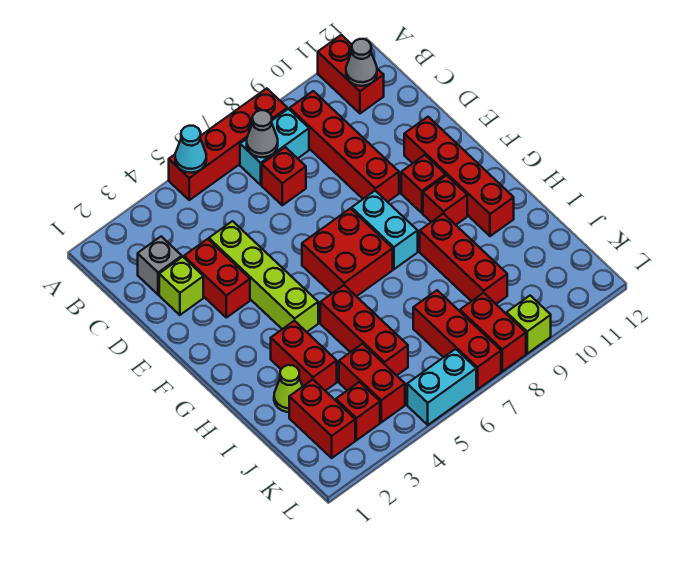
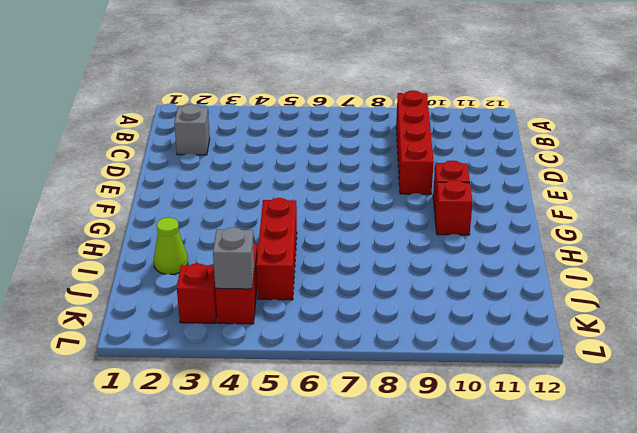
grey 1x1 brick [213,227,254,289] -> none
none -> red 1x4 brick [169,88,287,200]
none -> red 1x2 brick [318,35,384,113]
none -> cyan 1x2 brick [240,109,309,185]

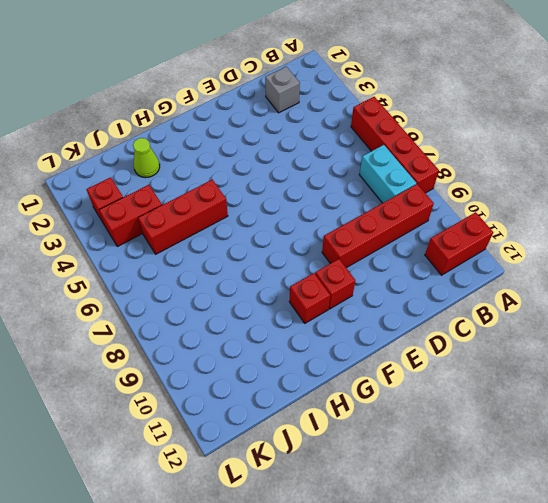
none -> red 1x1 brick [262,147,306,205]
none -> lime 1x1 brick [159,257,203,315]
none -> red 1x2 brick [184,239,250,318]

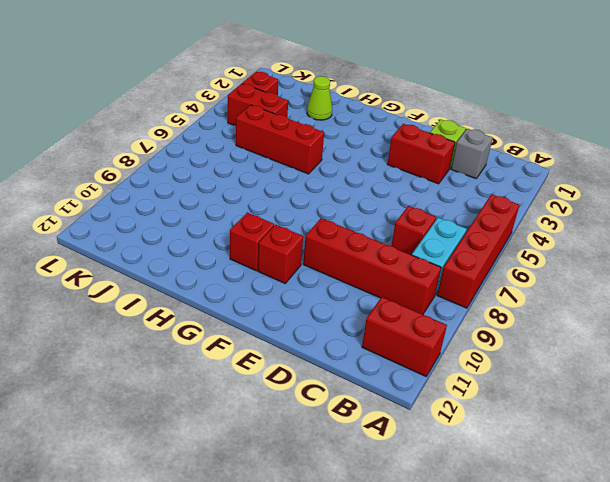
none -> lime 1x4 brick [209,221,318,332]
none -> red 1x4 brick [404,117,514,236]
none -> red 2x2 brick [302,208,393,296]

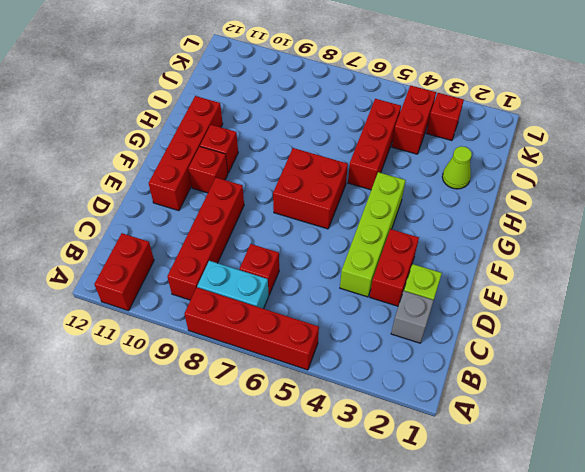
none -> cyan 1x2 brick [352,191,418,269]
none -> red 1x2 brick [271,321,337,391]
none -> red 1x3 brick [420,214,507,304]

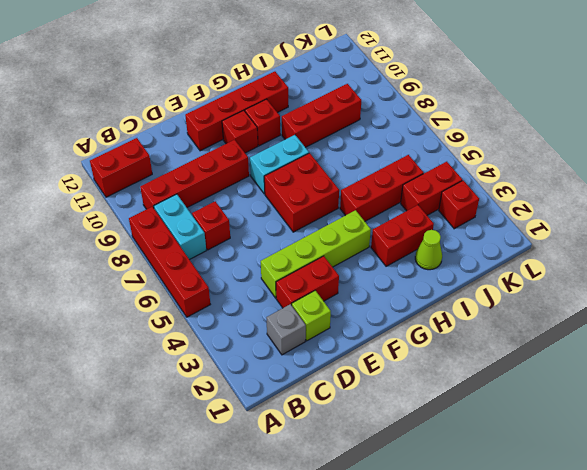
none -> red 1x2 brick [289,380,355,458]
none -> red 1x3 brick [413,290,501,389]
none -> red 1x2 brick [460,293,526,371]

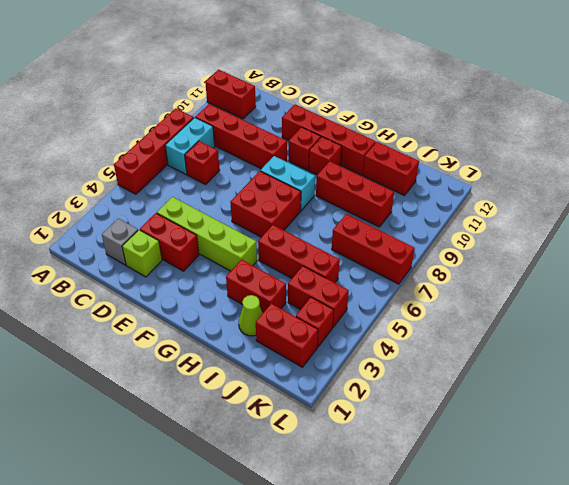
red 1x2 brick [363,142,419,196] -> red 1x2 brick moved to [460,293,526,371]
none -> cyan 1x2 brick [407,349,476,425]
none -> lime 1x1 brick [507,296,551,354]
none -> cyan 1x1 cone [175,126,206,173]

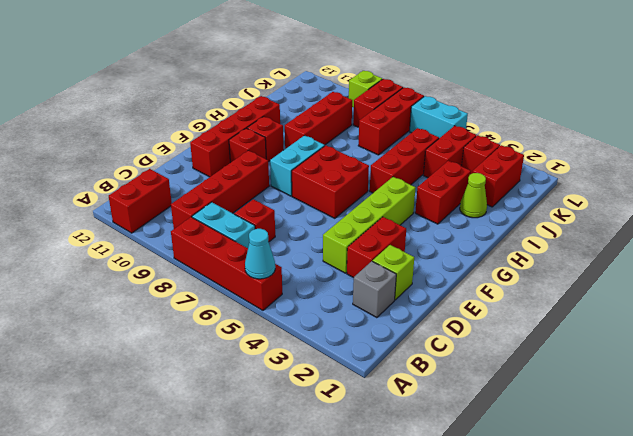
none -> grey 1x1 cone [247,110,278,157]
none -> grey 1x1 cone [346,39,377,86]

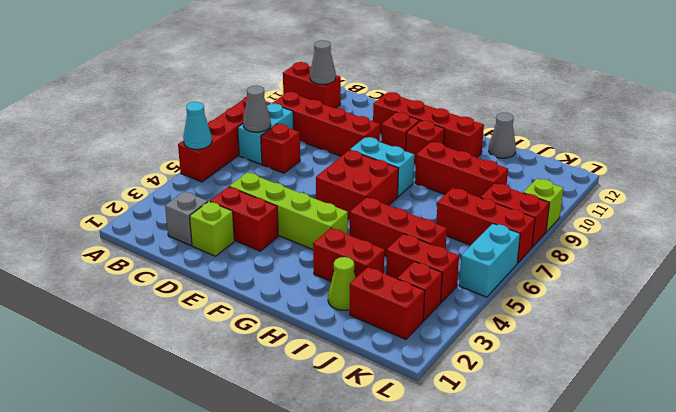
grey 1x1 cone [489,113,516,158] -> none

